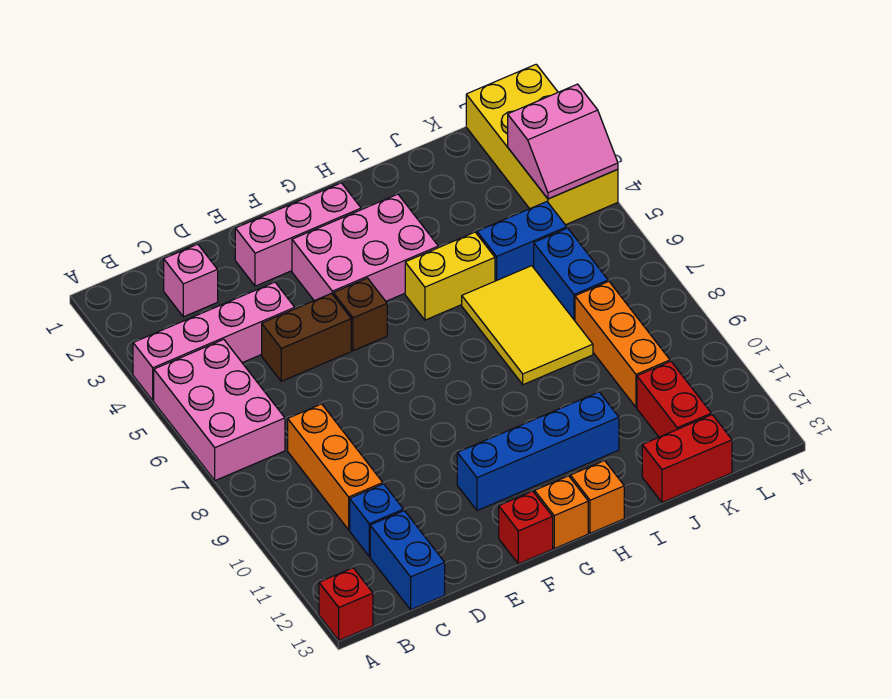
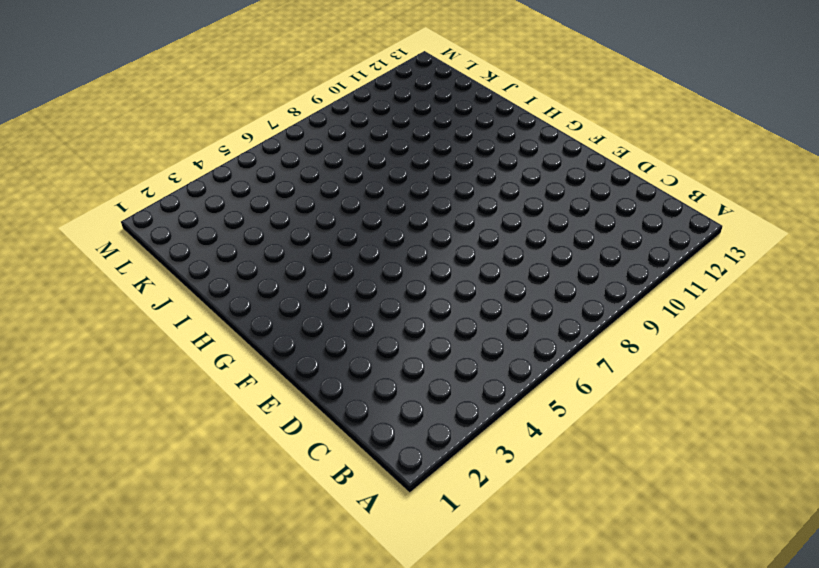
none -> pink 1x4 brick [133,282,295,401]
none -> pink 2x3 brick [154,339,285,481]
none -> red 1x1 brick [319,568,373,640]

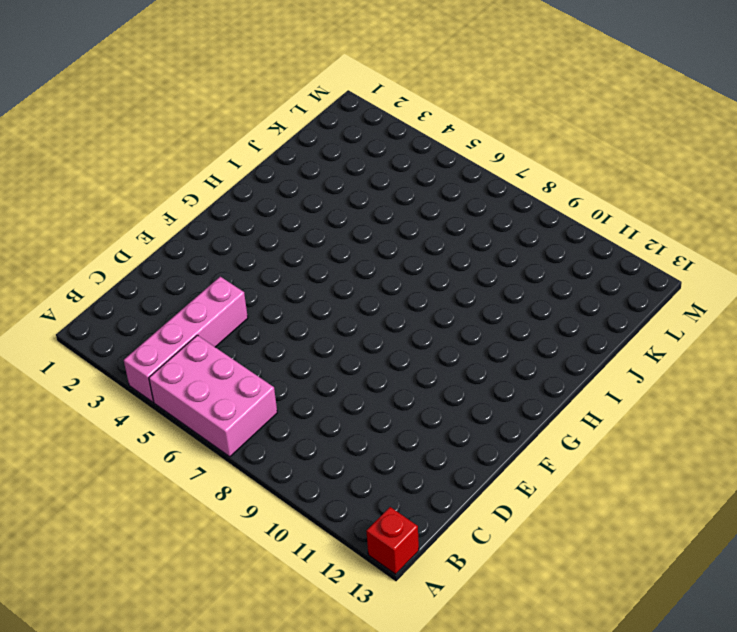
none -> pink 1x1 brick [164,244,218,317]
none -> orange 1x3 brick [288,404,383,530]
none -> blue 1x1 brick [350,484,403,557]

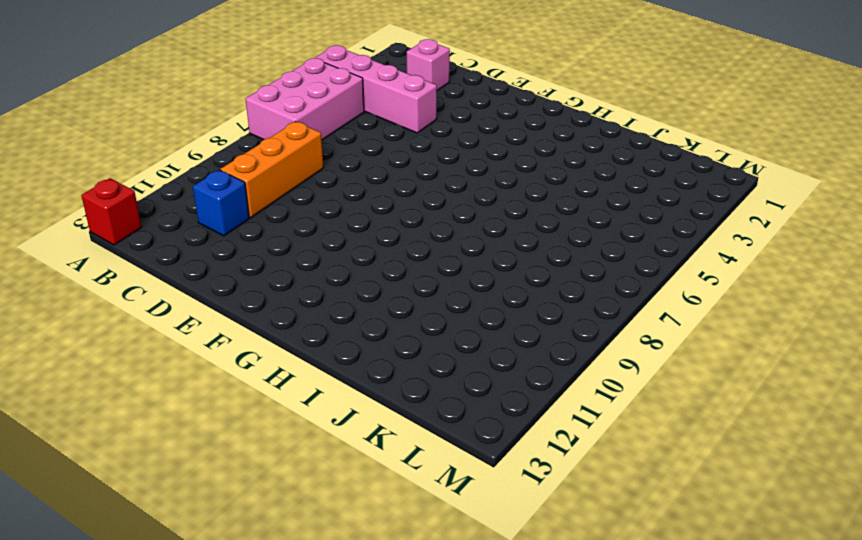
none -> blue 1x2 brick [370,511,445,610]
none -> brown 1x2 brick [262,294,351,381]
none -> pink 1x3 brick [235,183,361,286]

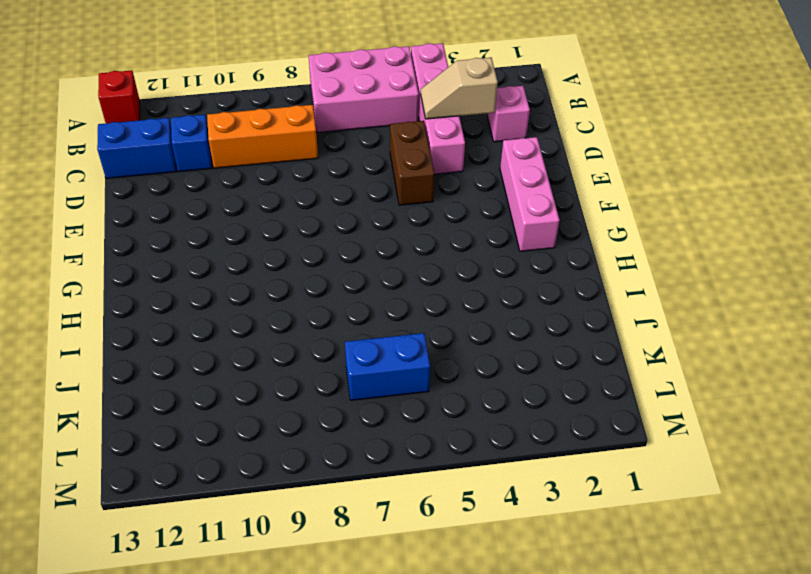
tan 1x2 slope [421,58,498,119] -> none
none -> pink 2x3 brick [292,194,438,301]
none -> brown 1x1 brick [333,278,387,351]
none -> blue 1x4 brick [457,392,619,511]

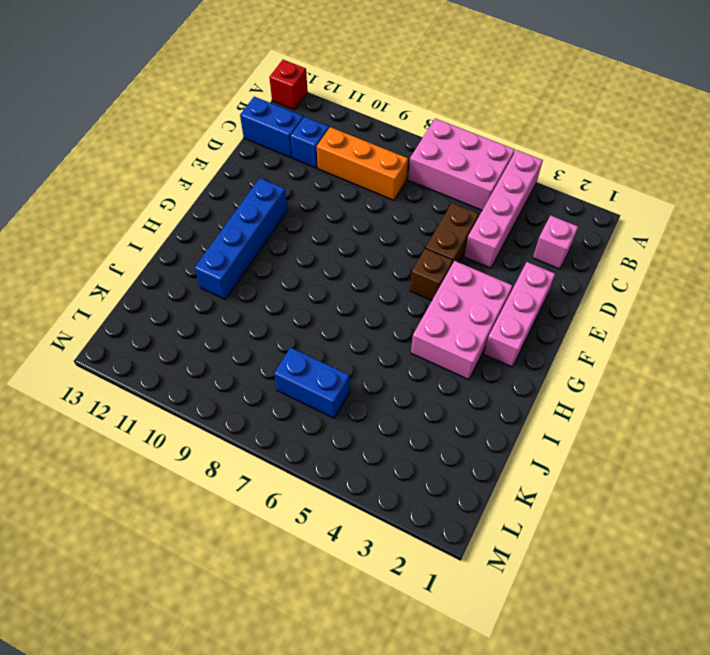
none -> red 1x1 brick [499,491,553,564]
none -> orange 1x1 brick [535,476,588,548]
none -> yellow 1x2 brick [405,232,495,320]

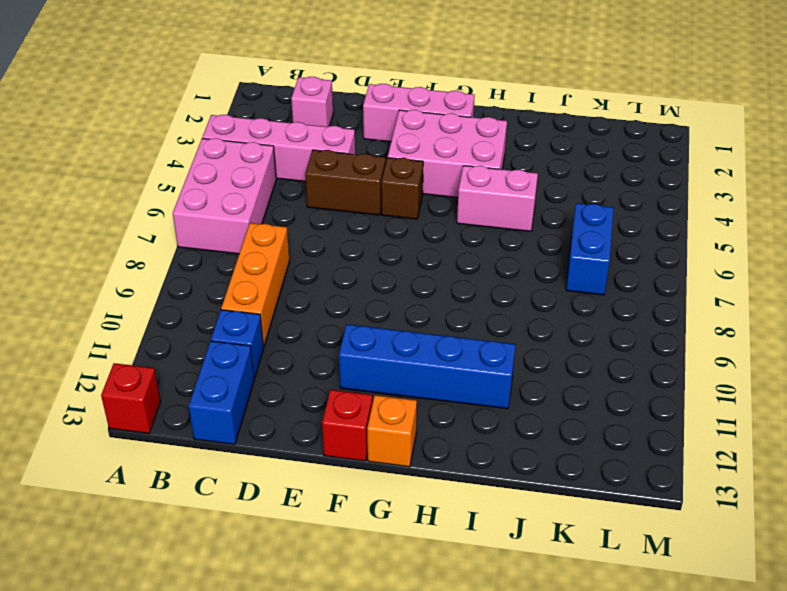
pink 1x2 brick [457,166,538,231] -> yellow 1x2 brick [405,232,495,320]
none -> orange 1x1 brick [570,461,624,533]
none -> yellow 2x3 tile [462,266,593,385]
none -> blue 1x2 brick [477,202,567,281]

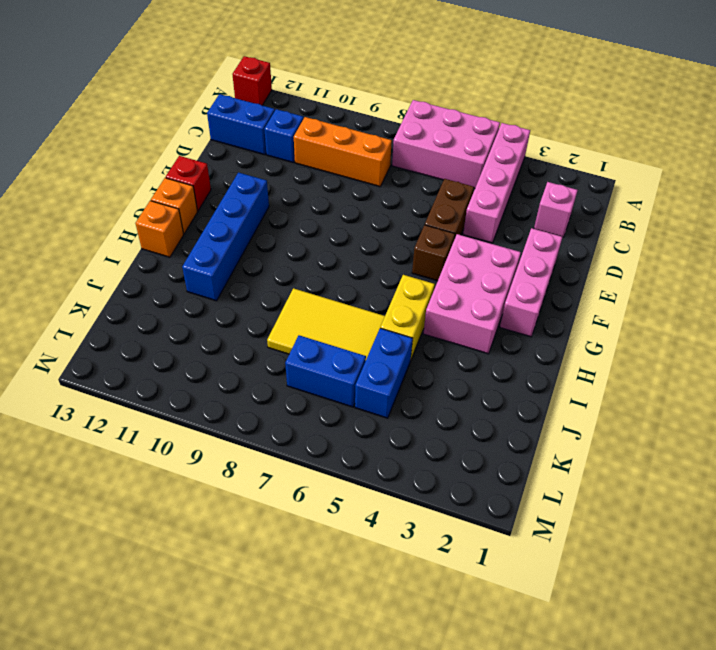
none -> red 1x2 brick [642,415,732,503]
none -> orange 1x3 brick [575,282,670,407]
none -> red 1x2 brick [637,361,711,437]

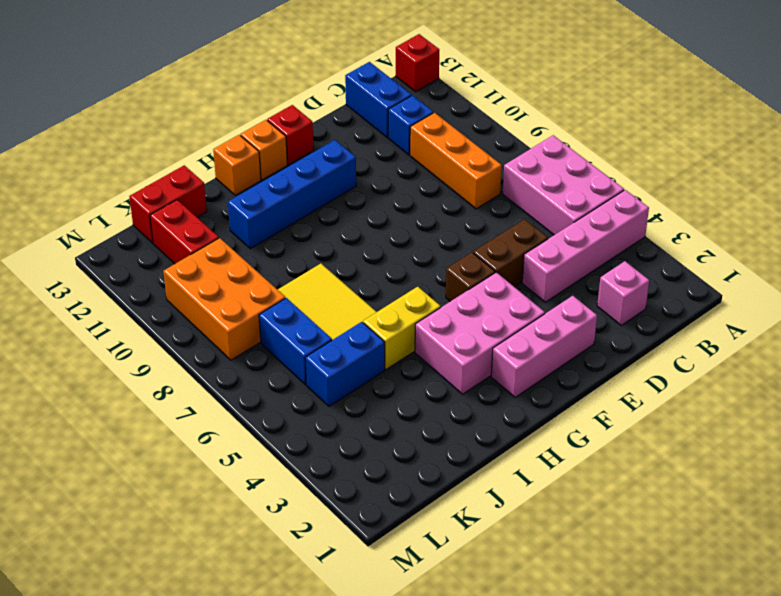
orange 2x3 brick [163,238,285,360] -> orange 1x3 brick [575,282,670,407]
none -> yellow 2x4 brick [466,64,618,225]
none -> pink 2x2 slope [508,84,618,199]

